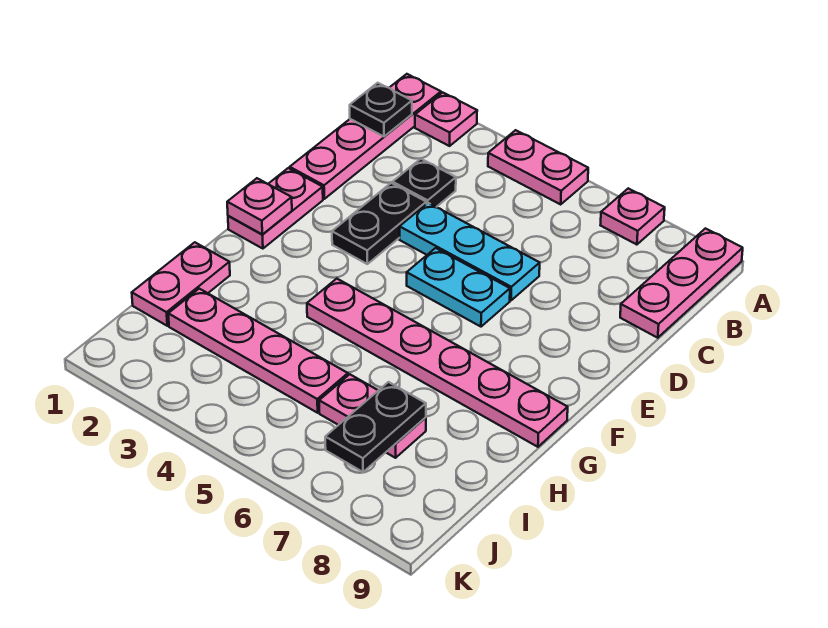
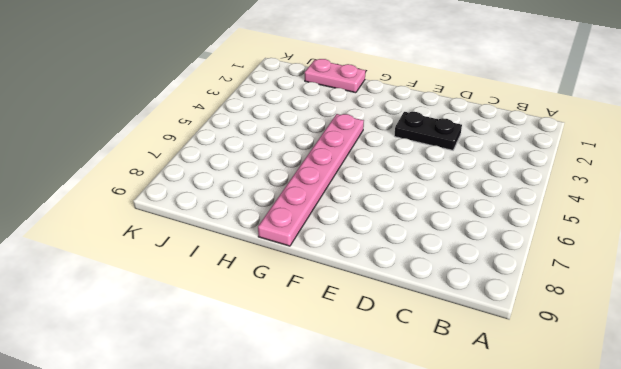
none -> pink 1x4 plate [290,74,441,199]
none -> pink 1x1 plate [415,92,477,146]
none -> pink 1x2 plate [488,130,588,204]

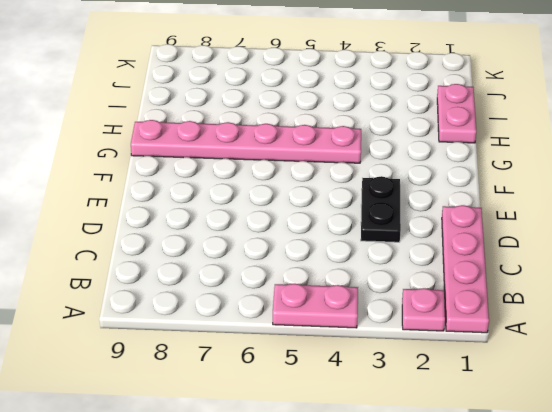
none -> pink 1x1 plate [601,188,665,245]
none -> pink 1x3 plate [620,229,743,338]
none -> black 1x1 plate [393,159,456,207]

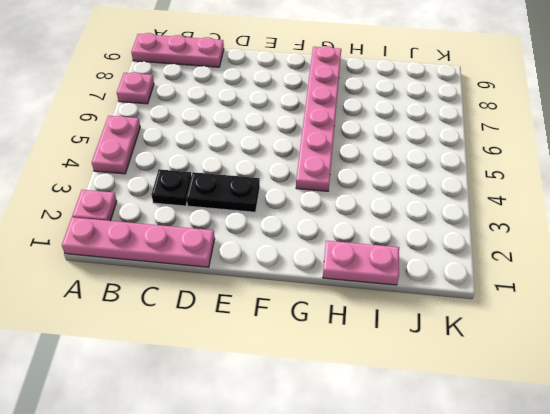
none -> cyan 1x3 plate [400,203,540,300]
none -> pink 1x2 plate [228,168,323,249]
none -> cyan 1x2 plate [407,248,510,327]

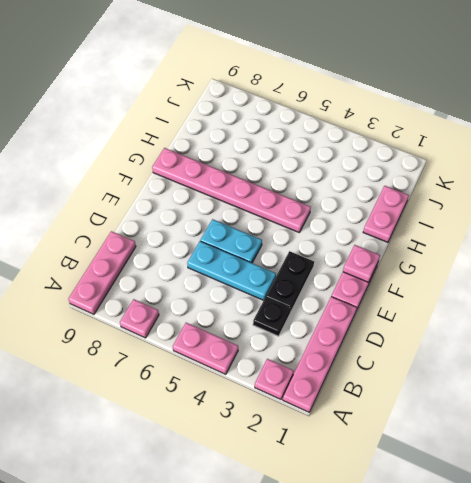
none -> pink 1x4 plate [168,289,348,413]
none -> pink 1x2 plate [319,374,426,458]
none -> black 1x1 plate [350,83,412,136]

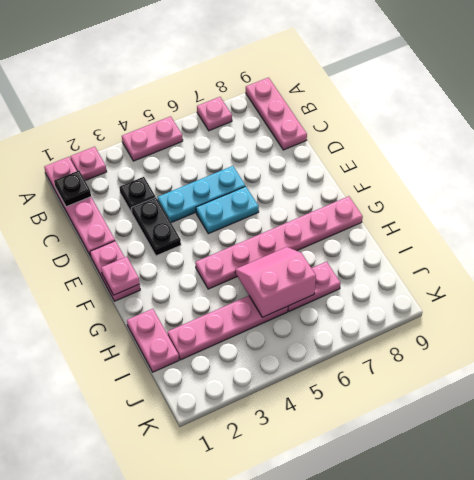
pink 2x2 slope [235,247,316,317] -> none
none -> black 1x2 plate [325,382,426,472]

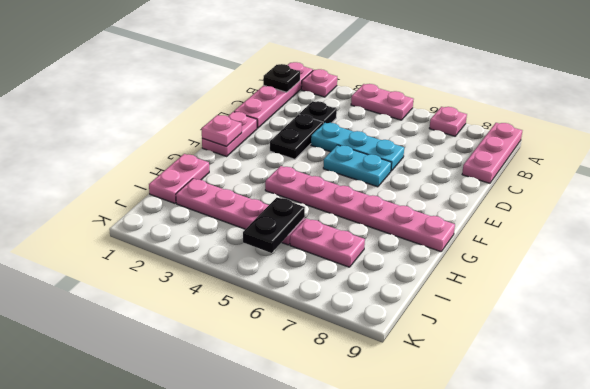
black 1x2 plate [243,197,305,253] -> black 1x2 plate moved to [325,382,426,472]

